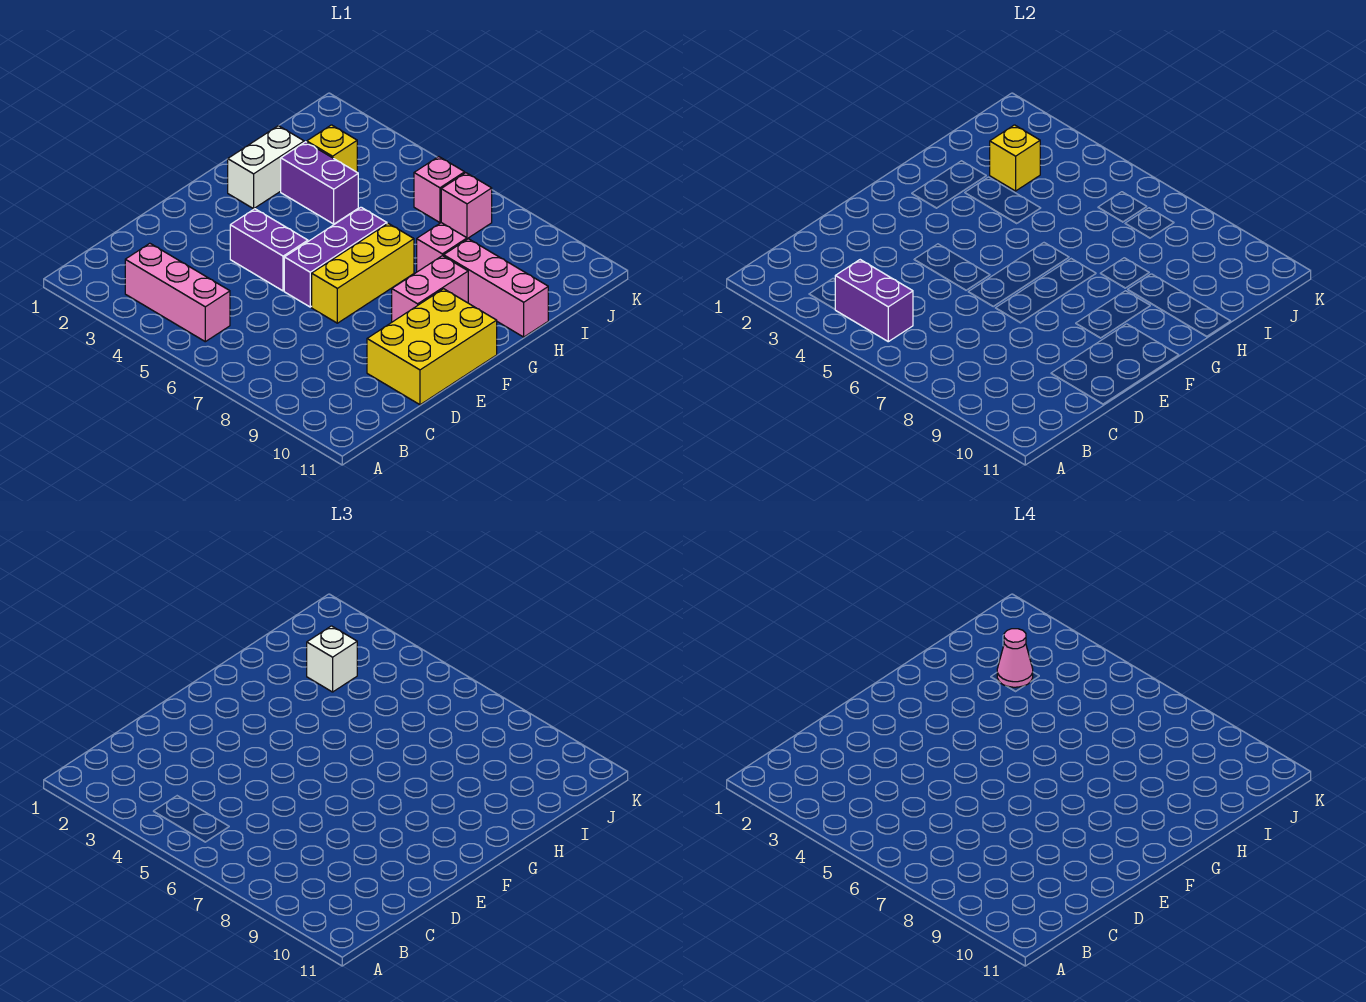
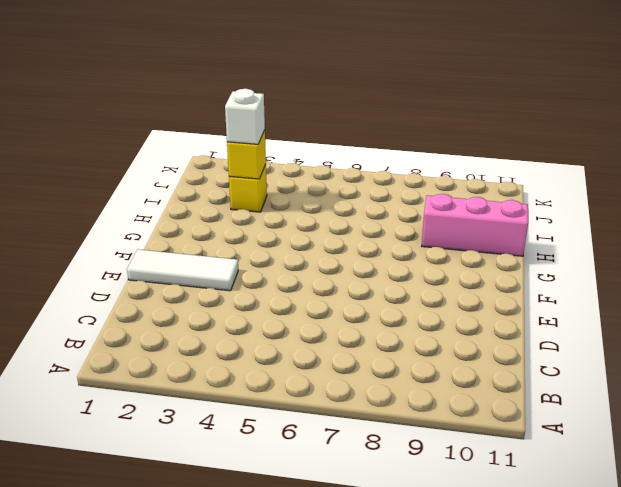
white 1x3 tile [127,249,238,291] -> none
none -> pink 1x3 brick [125,243,230,342]
none -> yellow 2x3 brick [367,289,497,405]
none -> purple 1x2 brick [230,209,308,291]

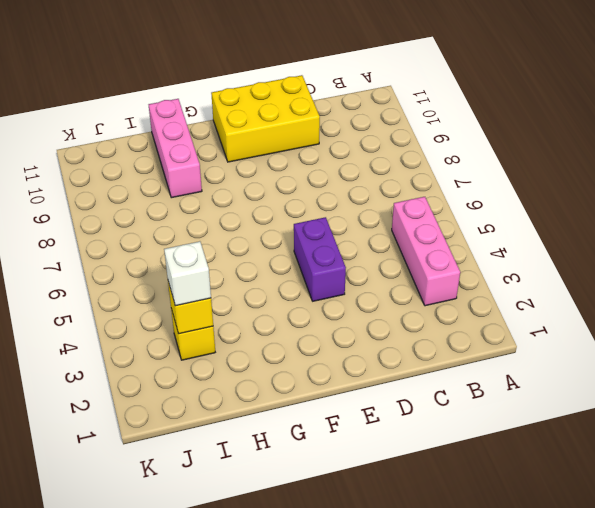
none -> purple 1x3 brick [284,207,387,307]
none -> yellow 1x3 brick [312,223,414,323]
none -> pink 1x2 brick [392,256,468,322]

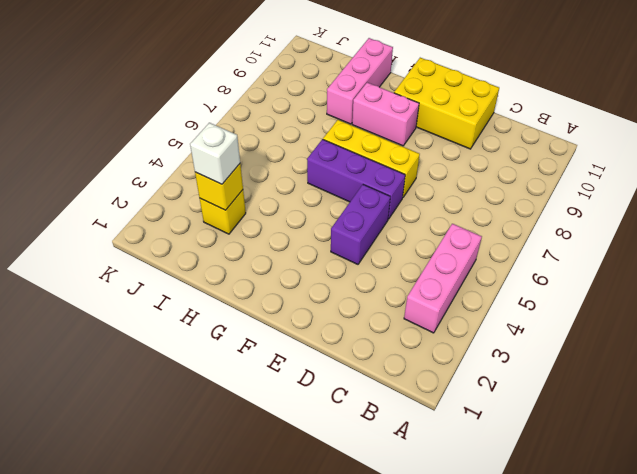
none -> white 1x2 brick [228,126,304,209]
none -> purple 1x2 brick [281,142,358,224]
none -> pink 1x1 brick [417,223,467,272]

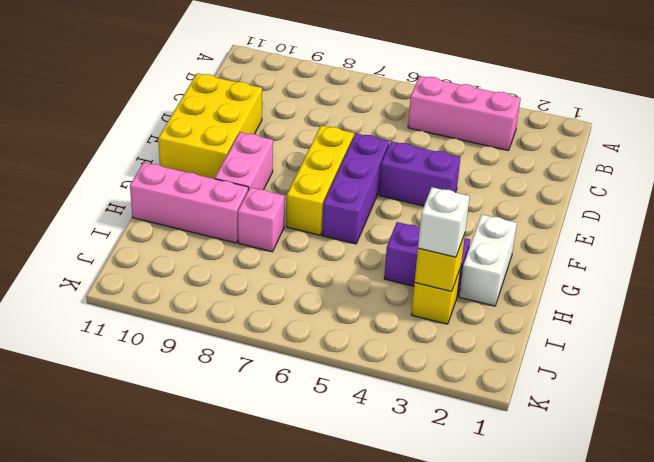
none -> pink 1x1 brick [414,157,465,223]
none -> pink 1x1 brick [441,173,492,239]
none -> purple 1x2 brick [835,260,913,342]

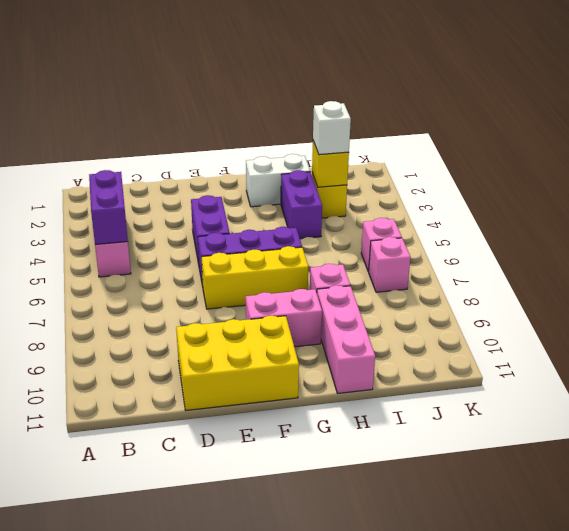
none -> pink 1x1 cone [997,629,1033,687]

